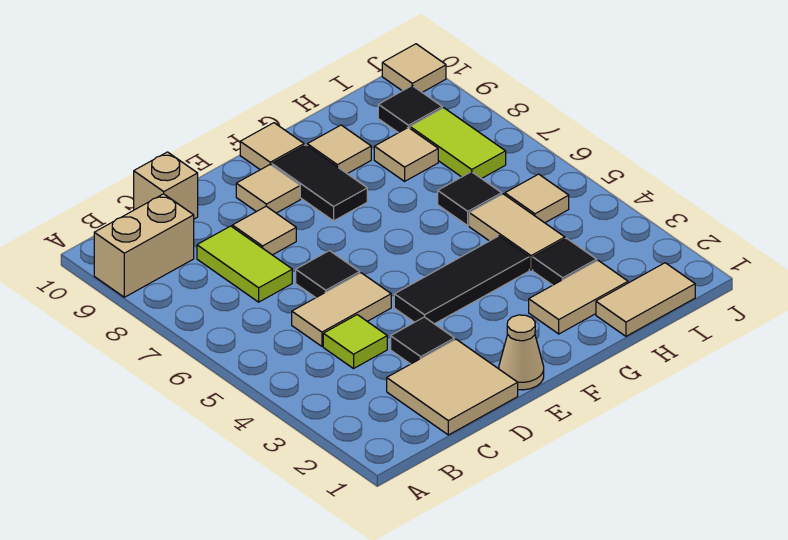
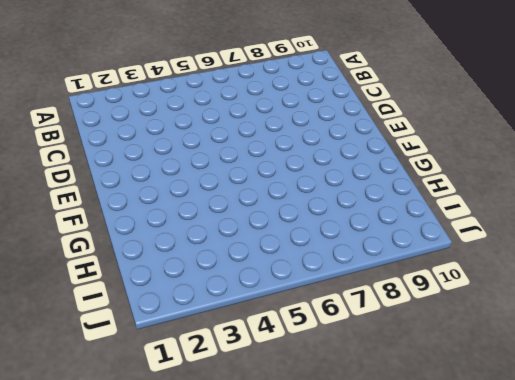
none -> tan 1x2 brick [94,194,194,297]
none -> tan 2x2 tile [387,339,518,435]
none -> lime 1x1 tile [323,315,387,369]

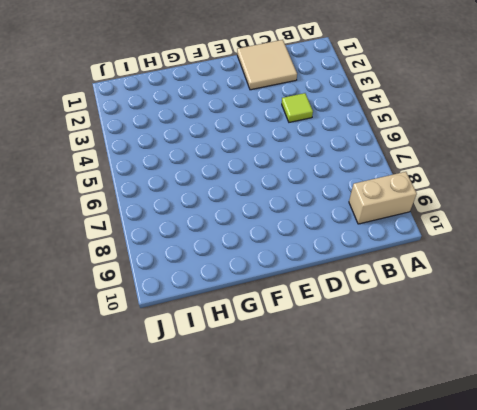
none -> tan 1x2 tile [292,273,391,346]
none -> lime 1x2 tile [197,226,292,302]
none -> tan 1x1 brick [134,152,198,219]

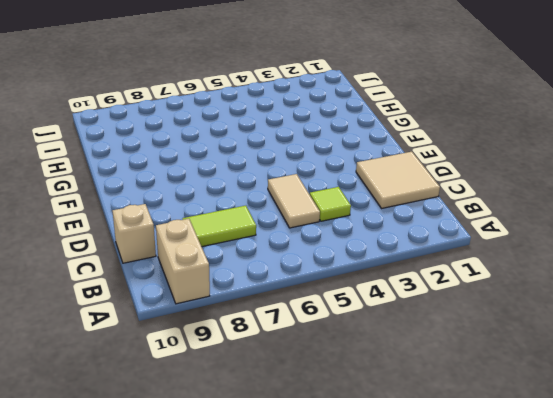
none -> black 1x1 tile [391,317,454,364]
none -> black 1x1 tile [296,251,360,298]
none -> tan 1x1 tile [232,206,296,255]

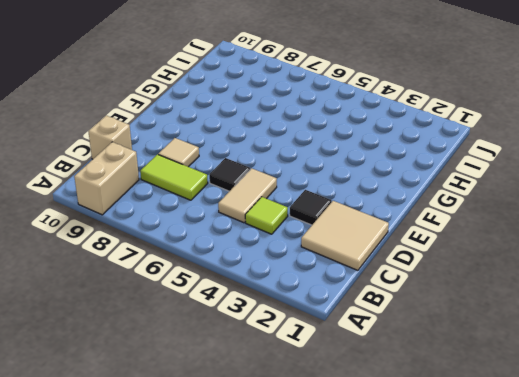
none -> tan 1x1 cone [499,315,544,390]
none -> black 1x3 tile [394,236,529,324]
none -> tan 1x1 tile [236,165,300,213]

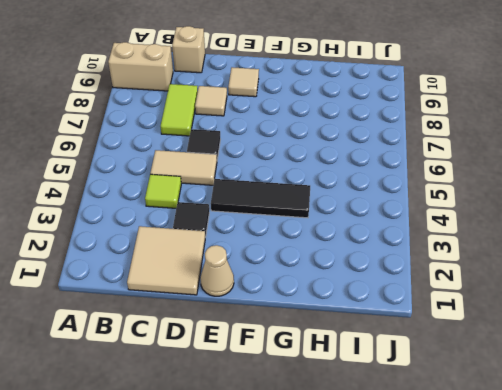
none -> black 1x2 tile [272,145,367,221]
none -> tan 1x1 tile [240,123,304,170]
none -> tan 1x2 tile [529,260,628,334]

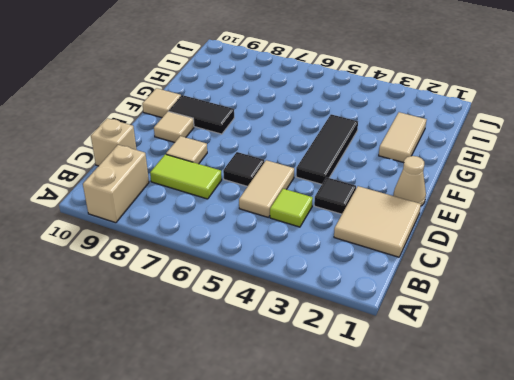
none -> tan 1x1 tile [307,125,371,174]
none -> tan 1x2 tile [596,263,695,336]
none -> black 1x1 tile [533,238,597,285]

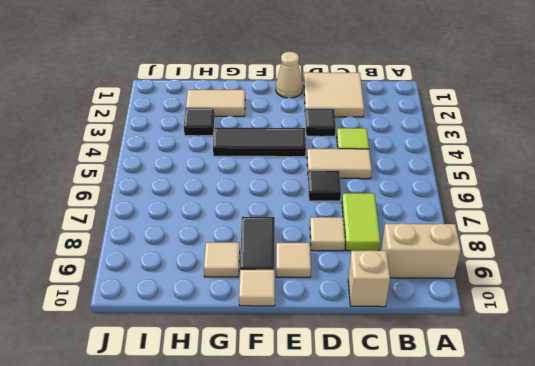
none -> tan 1x2 tile [596,263,695,336]
none -> tan 1x2 tile [469,194,565,270]
none -> black 1x1 tile [438,172,502,226]

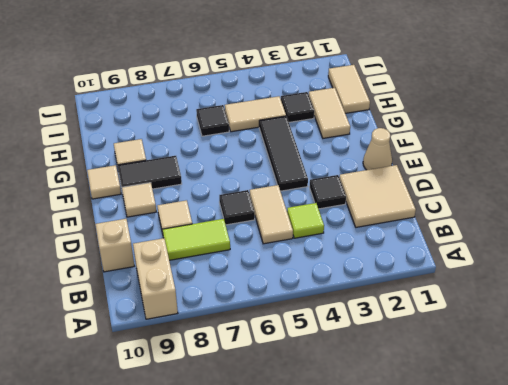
none -> tan 1x1 tile [374,128,438,181]
none -> tan 1x1 tile [505,174,569,223]
none -> lime 1x2 tile [410,108,506,179]

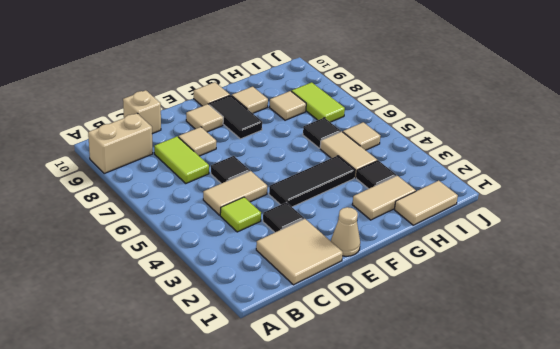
none -> black 1x1 tile [378,86,442,133]
none -> tan 1x1 tile [382,44,446,92]

